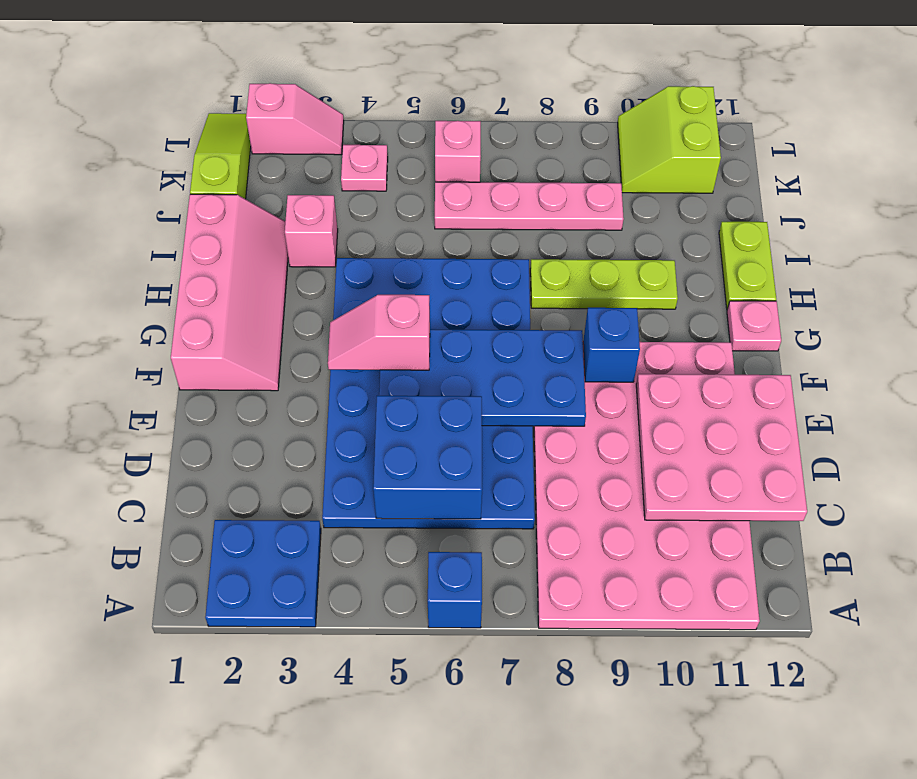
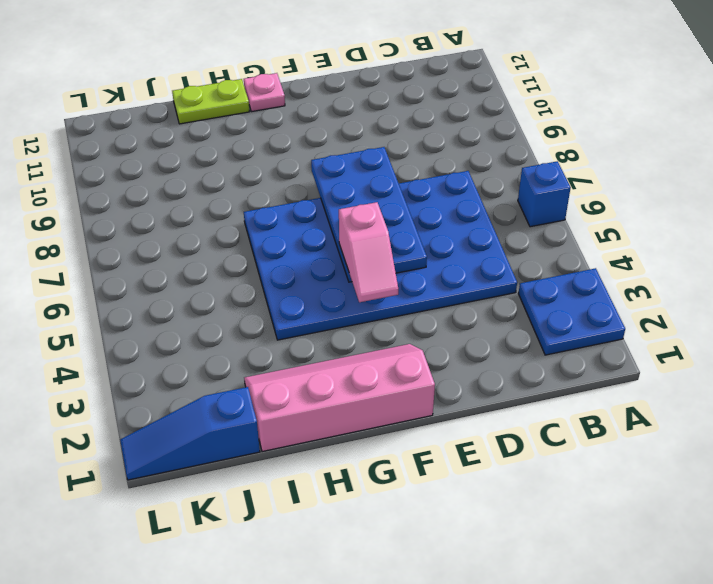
blue 1x3 slope [120,387,260,480] -> lime 1x3 slope [190,113,251,199]
none -> pink 4x6 plate [534,342,760,630]
none -> lime 1x3 plate [530,259,678,309]
none -> pink 1x1 brick [285,195,338,267]

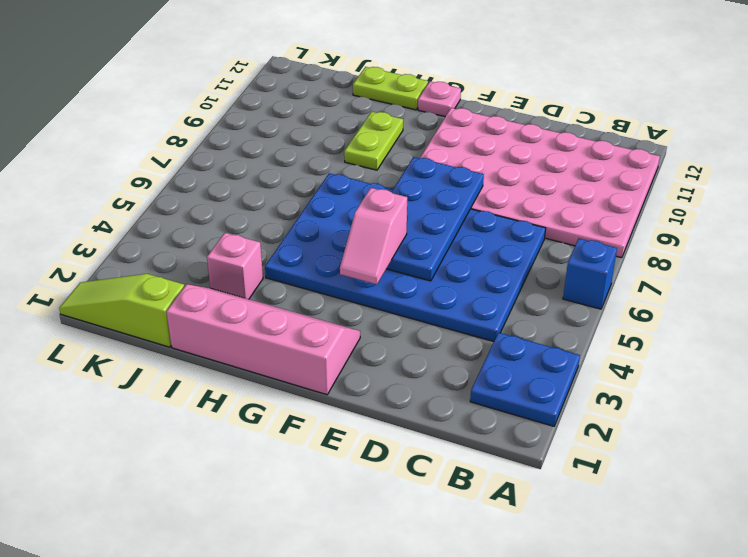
lime 1x2 plate [344,112,403,170] -> lime 1x3 plate [530,259,678,309]
none -> pink 1x4 plate [435,182,624,230]
none -> pink 1x1 plate [341,145,388,191]
none -> pink 1x1 brick [435,121,481,182]

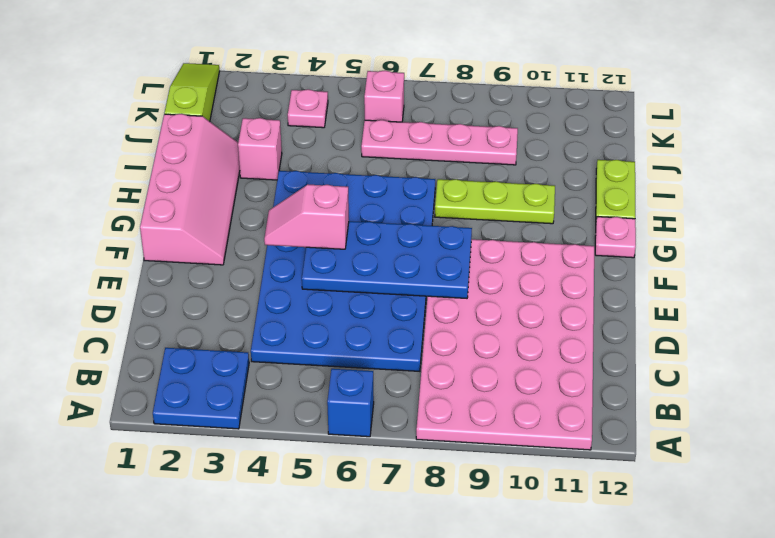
none -> lime 2x2 slope [618,86,721,193]
none -> pink 1x2 slope [246,83,344,155]
none -> blue 2x2 brick [373,396,482,519]

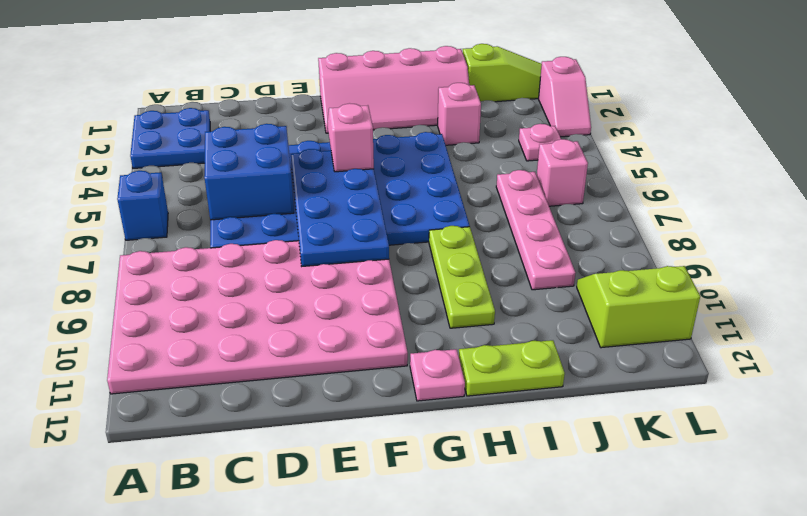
none -> pink 3x3 plate [636,374,807,521]
none -> blue 1x1 brick [583,308,640,382]

